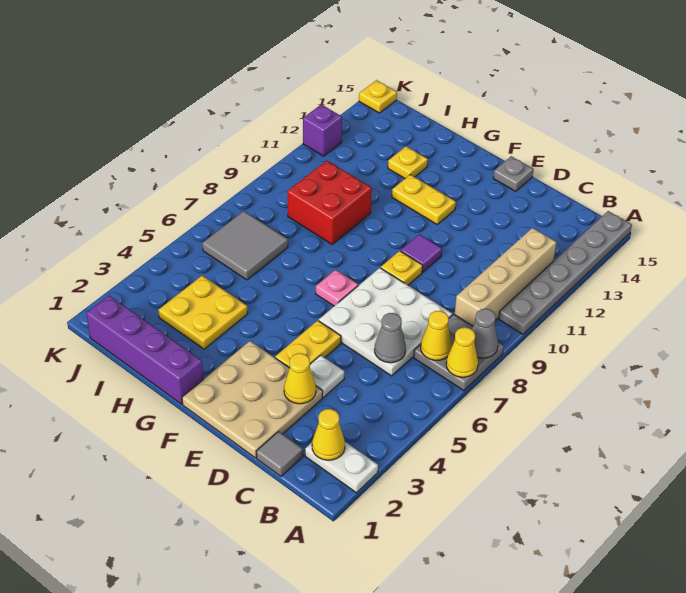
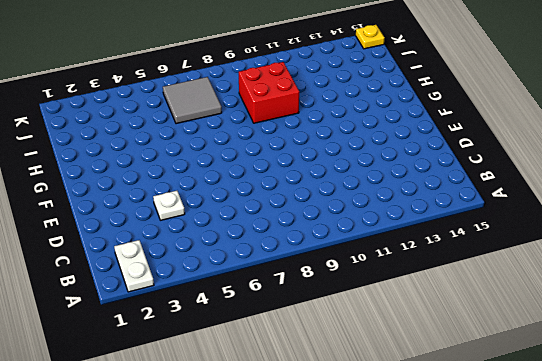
none -> grey 2x2 plate [414,314,504,391]
none -> grey 1x6 plate [499,211,632,334]
none -> tan 1x4 brick [455,228,556,326]

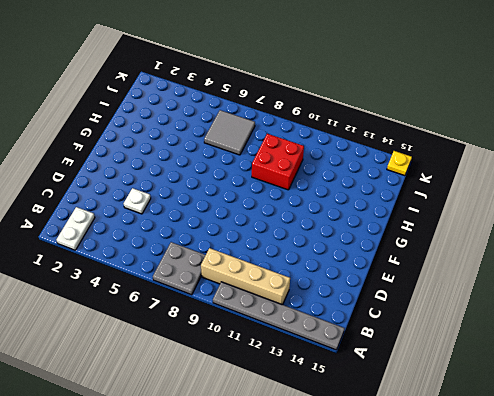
none -> grey 1x1 tile [256,432,303,476]
none -> white 3x3 plate [319,268,452,376]
none -> tan 3x3 plate [182,341,323,458]

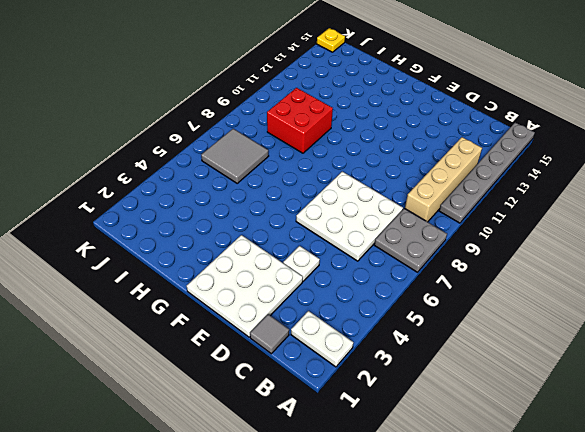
white 3x3 plate [187,235,303,337] -> tan 3x3 plate [182,341,323,458]
none -> yellow 1x2 plate [275,320,341,368]
none -> yellow 1x1 plate [381,251,423,285]
none -> purple 1x1 tile [401,234,442,272]

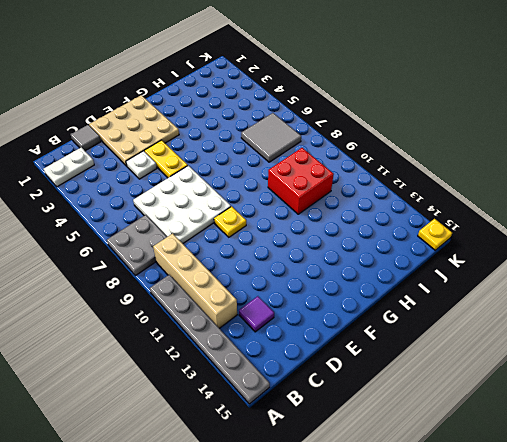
purple 1x1 tile [239,296,274,332] -> purple 1x1 tile moved to [401,234,442,272]
none -> grey 1x1 plate [493,156,534,191]
none -> pink 1x1 plate [316,270,358,306]
none -> yellow 1x2 plate [392,175,456,224]

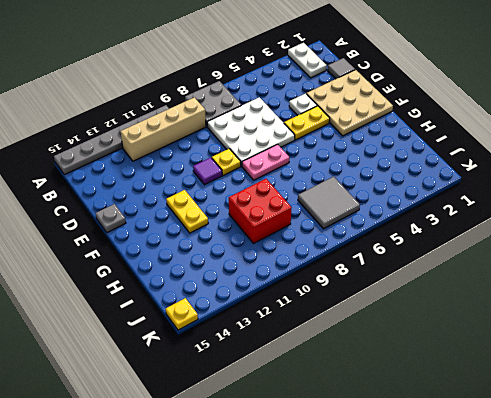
pink 1x2 plate [242,144,289,180] -> pink 1x1 plate [316,270,358,306]
none -> purple 1x4 brick [86,296,203,404]
none -> yellow 2x2 plate [158,276,248,349]
none -> yellow 1x1 plate [388,146,428,178]

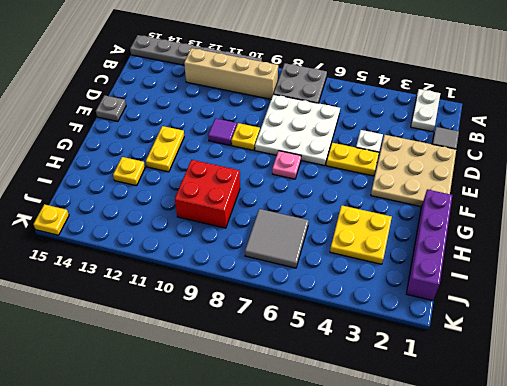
none -> purple 1x1 brick [303,105,342,156]
none -> yellow 1x1 cone [446,327,478,377]
none -> grey 1x1 cone [472,309,498,358]

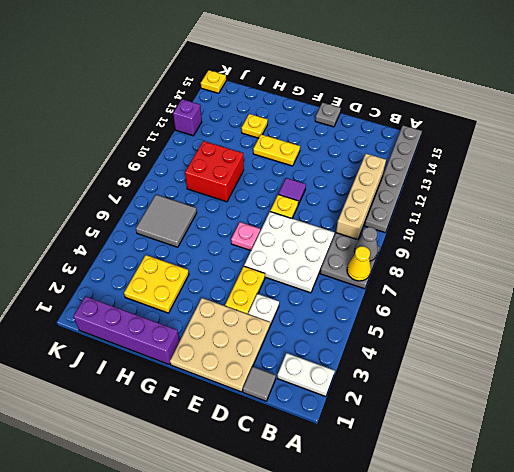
none -> yellow 1x1 cone [312,409,345,460]
none -> yellow 1x1 cone [421,311,452,360]
none -> grey 1x1 cone [374,313,406,363]

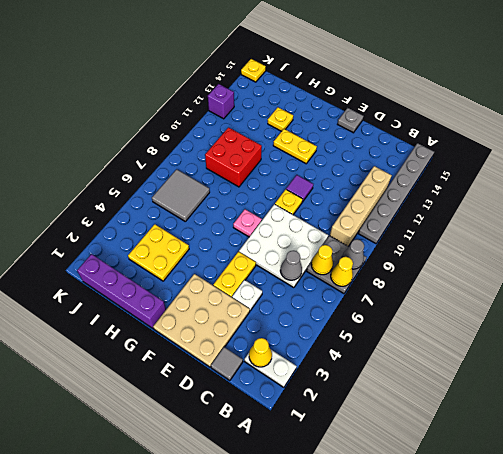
none -> yellow 1x1 cone [284,353,316,404]

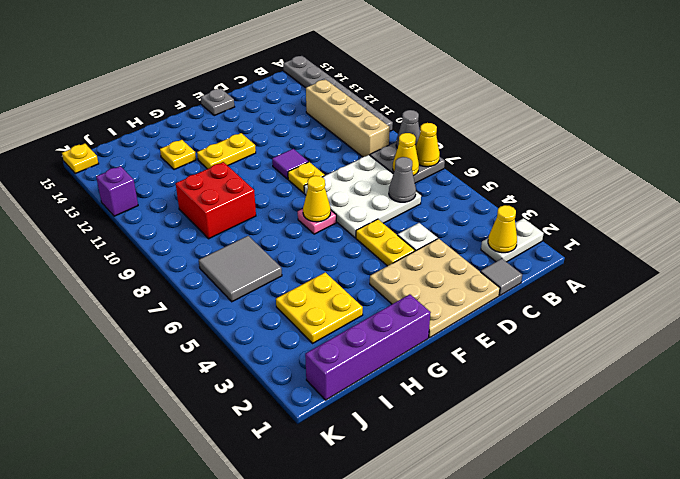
yellow 1x1 cone [303,176,331,222] -> yellow 1x1 cone moved to [284,353,316,404]

